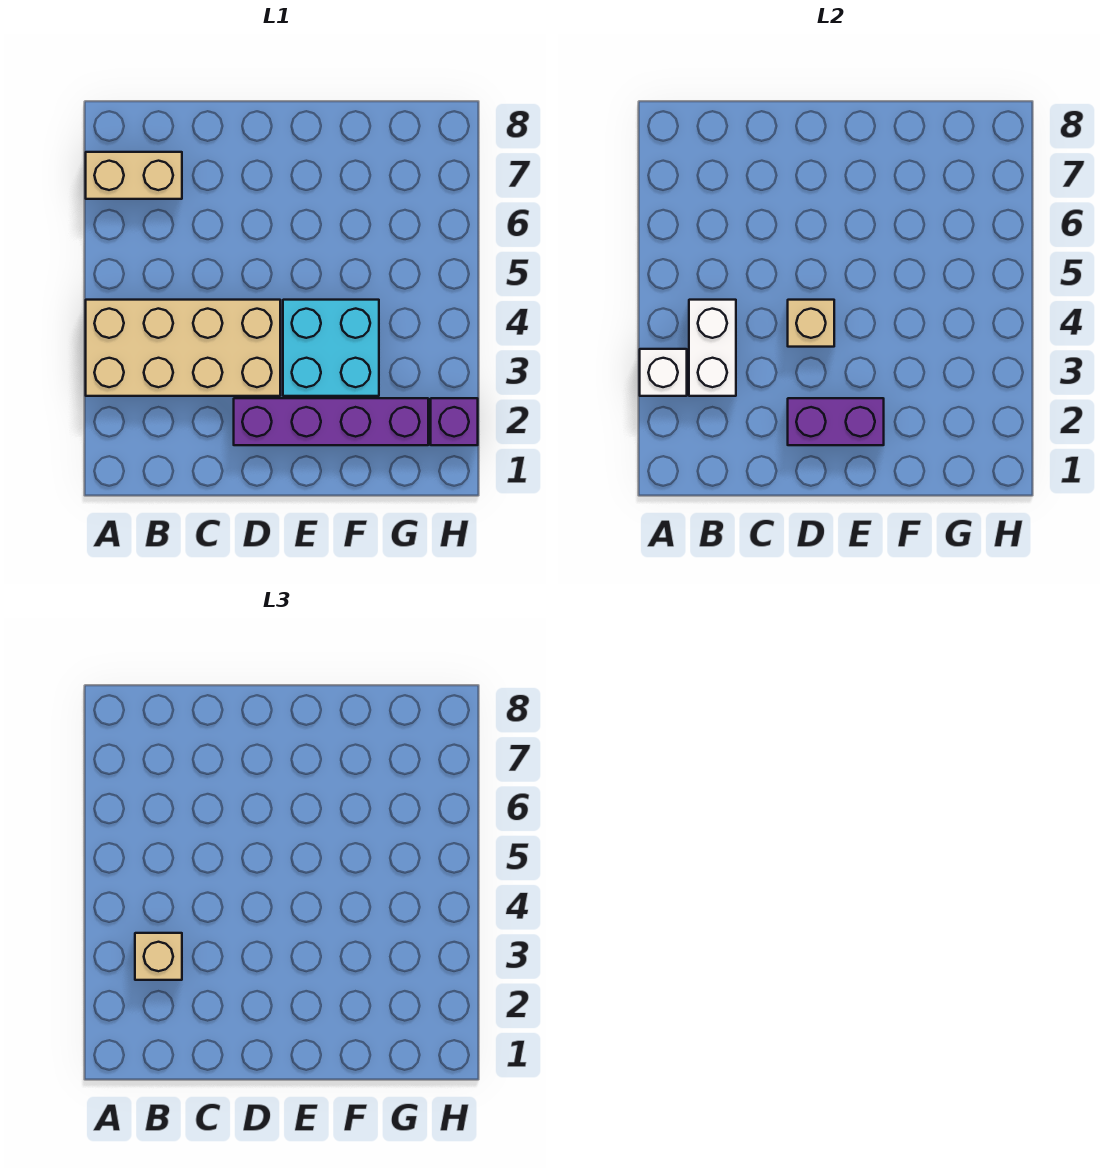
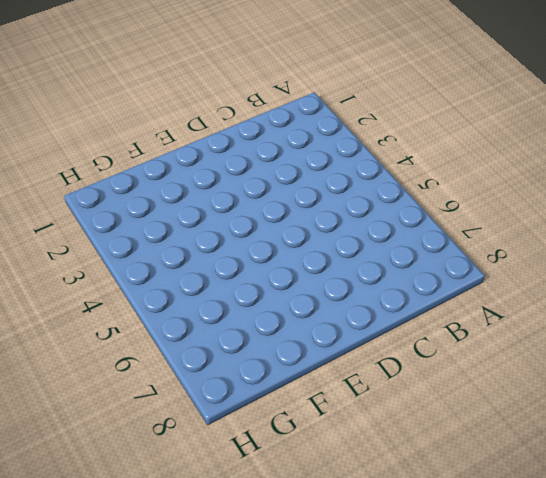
none -> tan 2x4 brick [86,300,280,396]
none -> tan 1x2 brick [86,152,182,199]

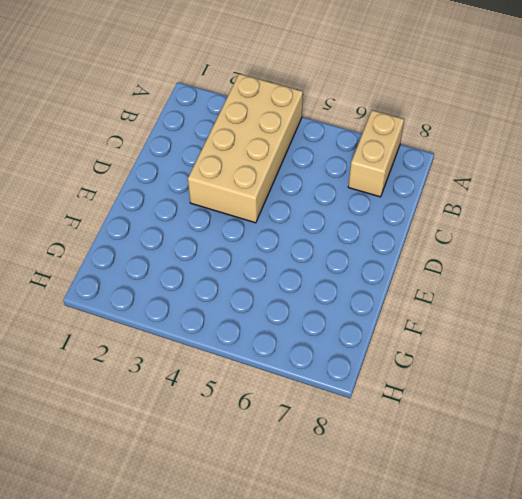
none -> purple 1x4 brick [234,398,428,445]
none -> cyan 2x2 brick [283,300,379,396]

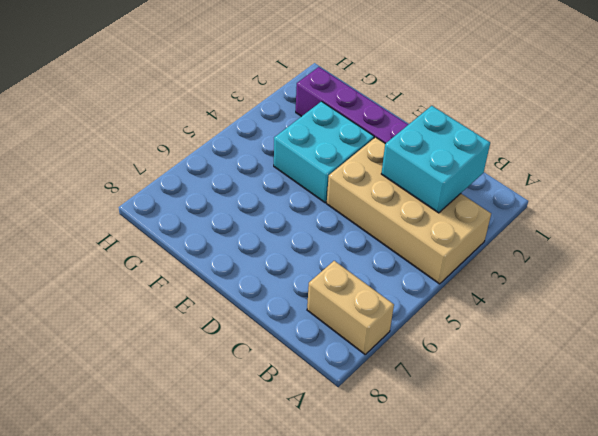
cyan 2x2 brick [381,106,490,213] -> white 1x2 brick [689,300,736,396]
none -> purple 1x1 brick [431,398,478,445]
none -> white 1x1 brick [640,349,687,396]

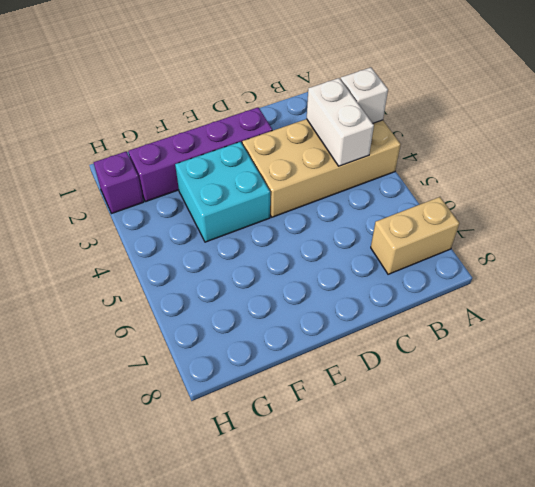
none -> purple 1x2 brick [788,398,884,445]
none -> tan 1x1 brick [788,300,834,347]

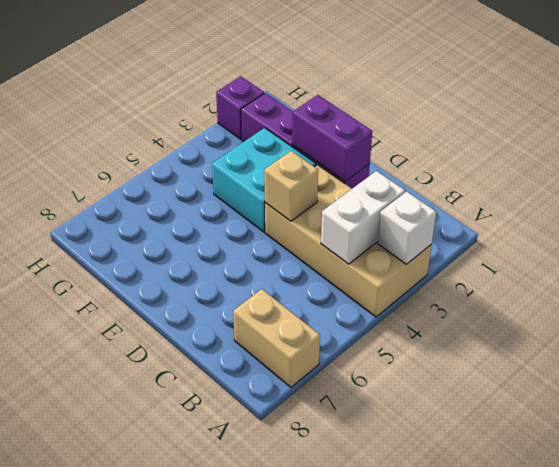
none -> tan 1x1 brick [135,933,182,980]

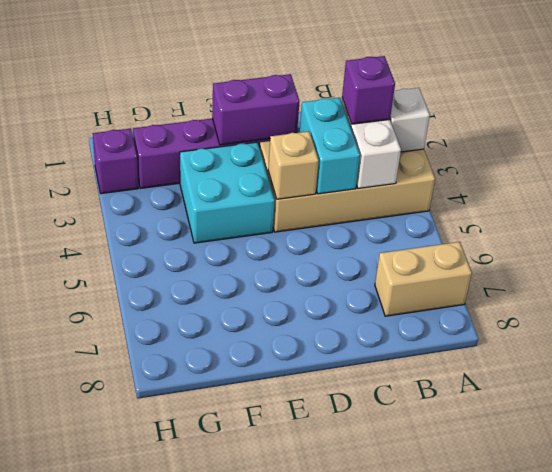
purple 1x1 brick [342,56,395,124] -> tan 1x1 brick [135,933,182,980]
cyan 1x2 brick [300,97,360,194] -> none

